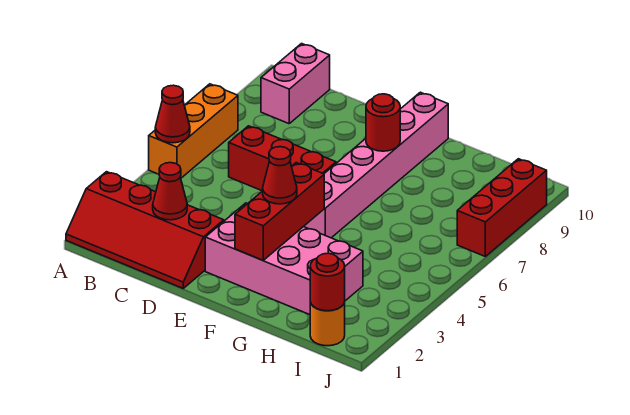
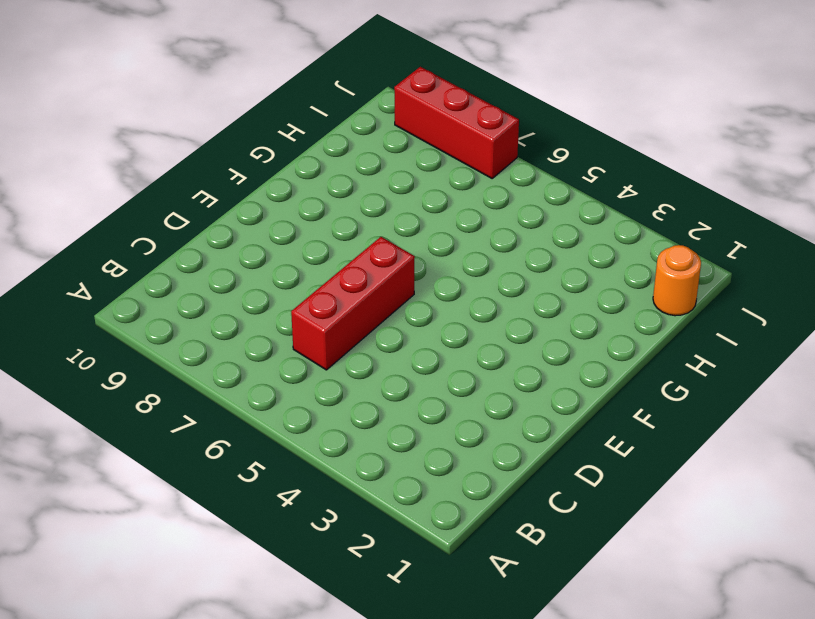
none -> red 2x4 slope [66,172,224,288]
none -> orange 1x3 brick [149,84,238,178]
none -> pink 1x2 brick [261,44,330,124]

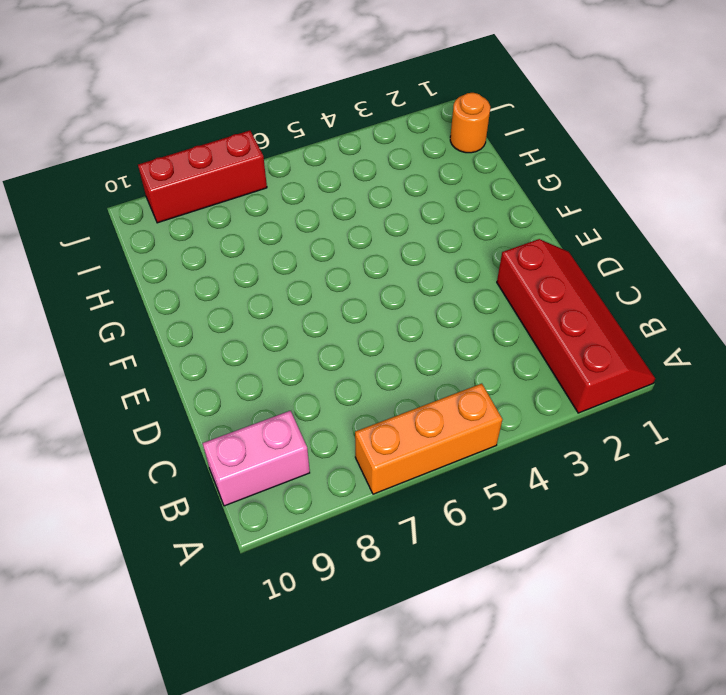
none -> red 1x3 brick [229,126,336,191]
none -> pink 2x4 brick [205,203,363,315]
none -> pink 1x6 brick [304,92,448,238]

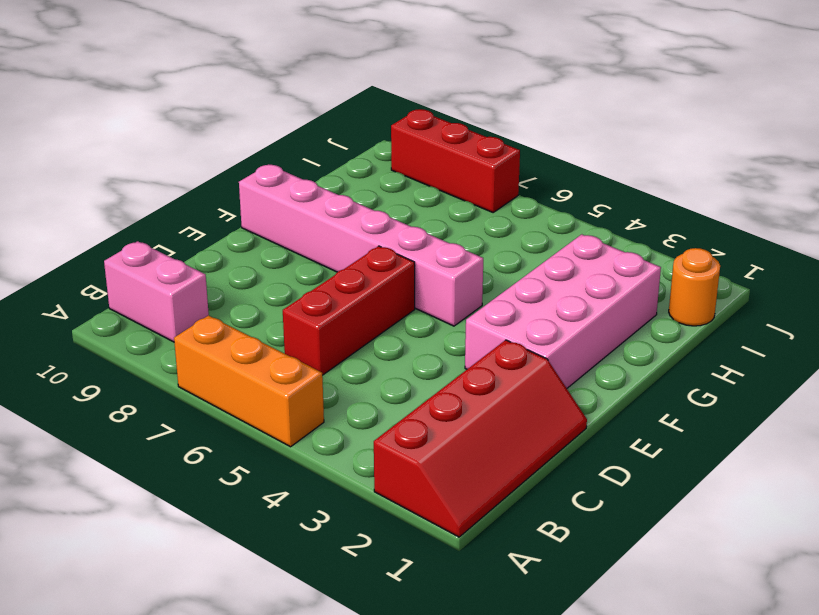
none -> red 1x1 cone [155,85,190,143]
none -> red 1x1 cone [153,163,187,220]
none -> red 1x3 brick [235,163,324,260]

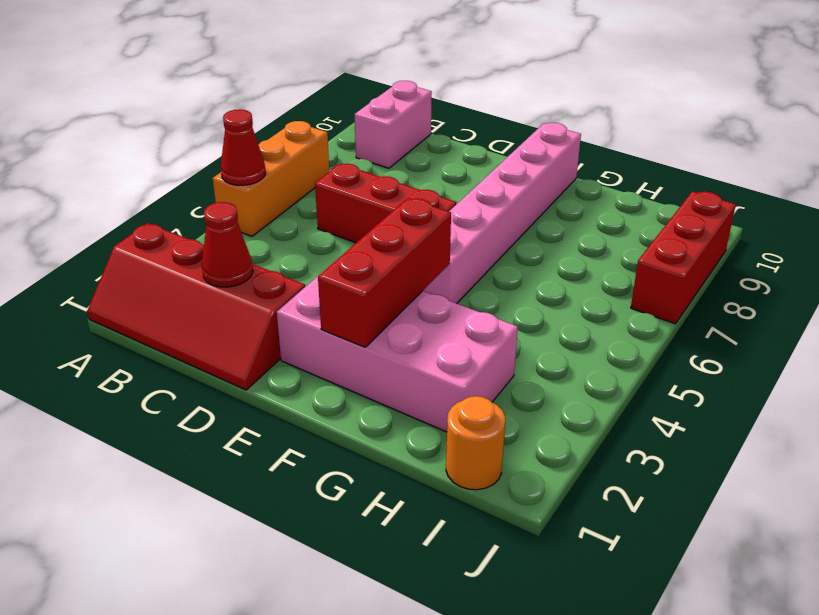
none -> red 1x1 round brick [366,94,400,151]
none -> red 1x1 round brick [310,253,345,311]
none -> red 1x1 cone [263,147,297,204]

